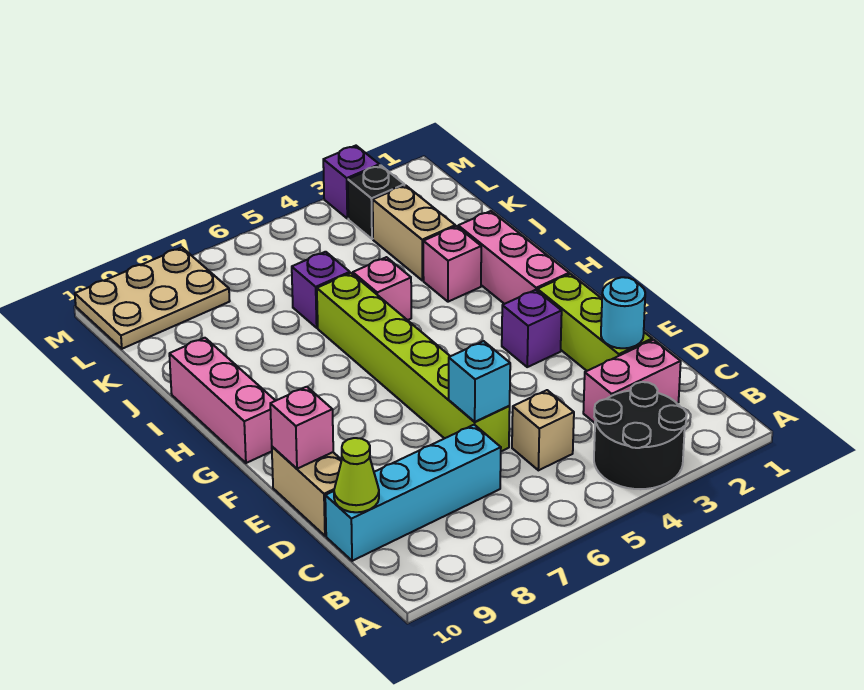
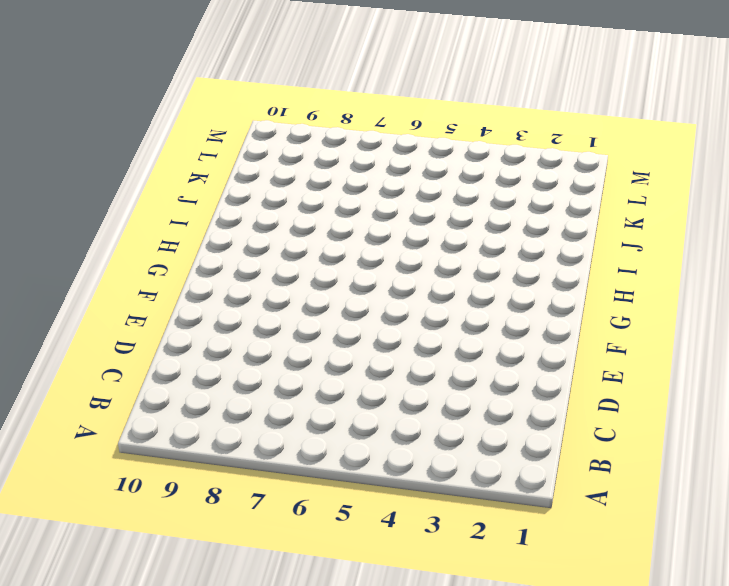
none -> black 2x2 round brick [594,382,687,489]
none -> pink 1x2 brick [583,340,681,423]
none -> tan 1x1 brick [512,390,574,470]

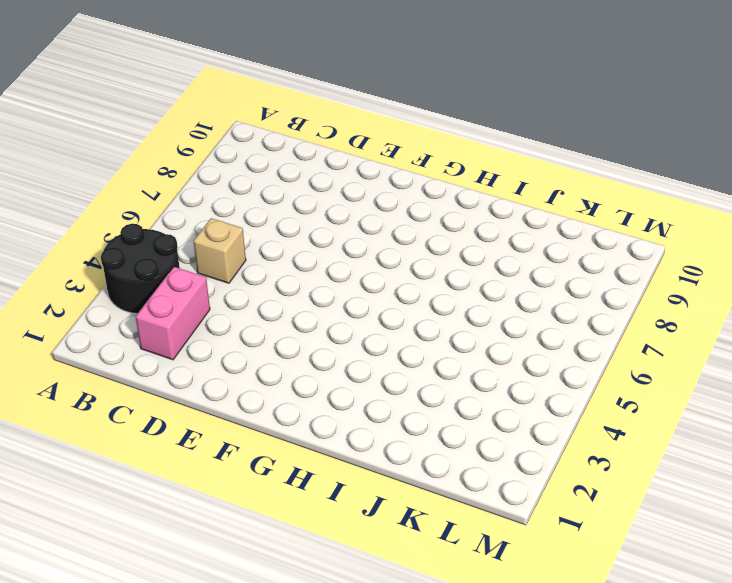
none -> cyan 1x4 brick [325,425,501,561]
none -> lime 1x3 brick [537,274,652,371]
none -> lime 1x6 brick [317,273,510,451]

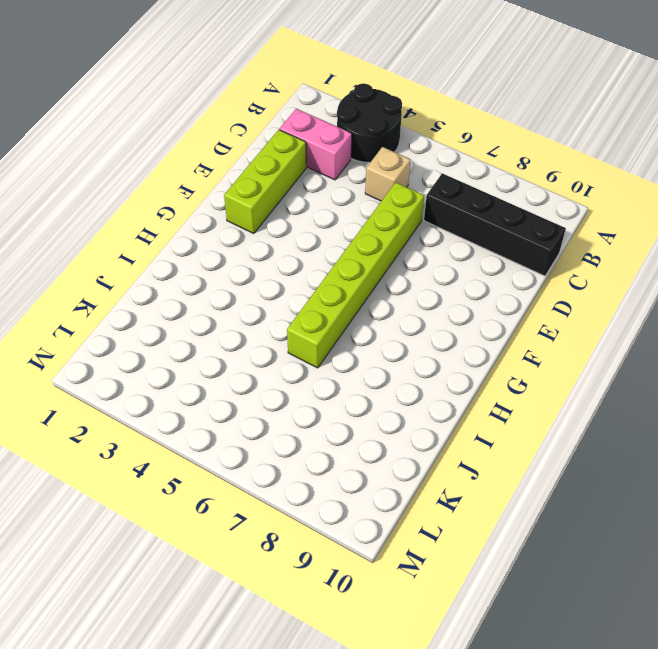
black 1x4 brick [424,173,566,276] -> cyan 1x4 brick [325,425,501,561]
none -> tan 1x2 brick [272,447,342,536]
none -> purple 1x1 brick [502,290,562,367]
none -> pink 1x3 brick [458,211,569,304]

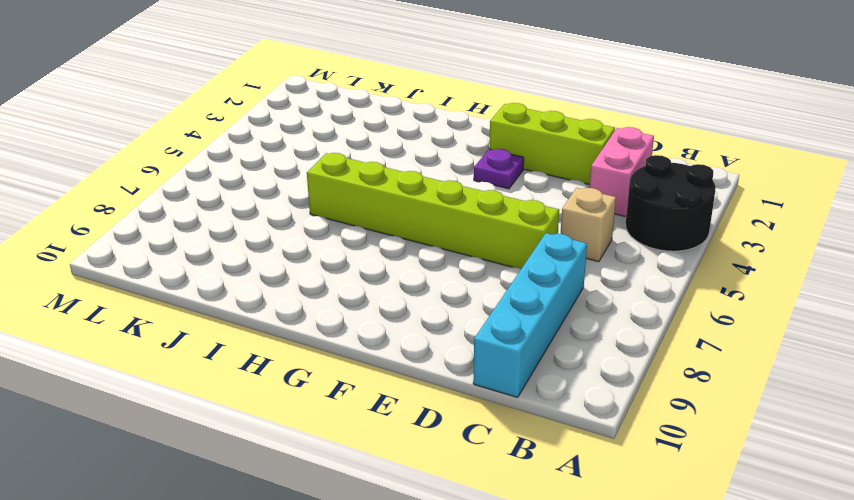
purple 1x1 plate [474,149,524,189] -> purple 1x1 brick [502,290,562,367]
none -> tan 1x2 brick [272,447,342,536]
none -> pink 1x3 brick [458,211,569,304]
none -> pink 1x3 brick [169,338,275,463]

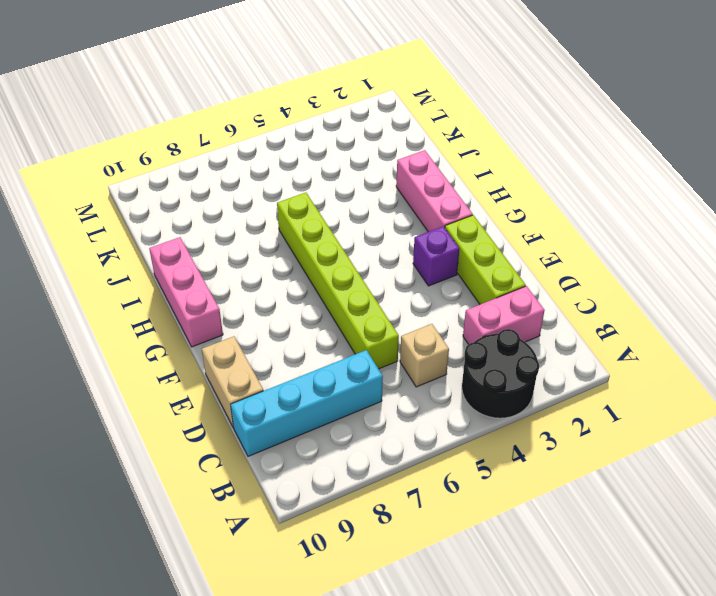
none -> pink 1x1 brick [423,226,481,302]
none -> pink 1x1 brick [353,257,411,320]
none -> tan 1x2 brick [373,185,455,280]

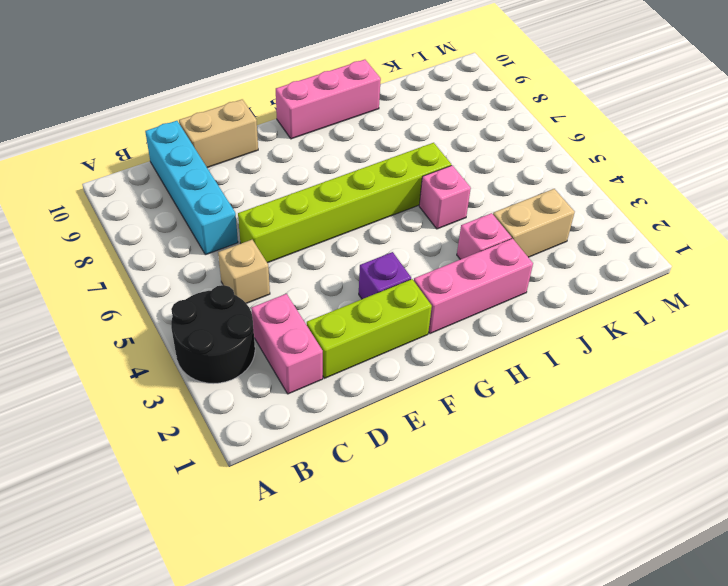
none -> purple 1x1 brick [292,252,350,328]
none -> black 1x1 brick [348,165,404,239]
none -> tan 2x3 plate [75,248,230,349]

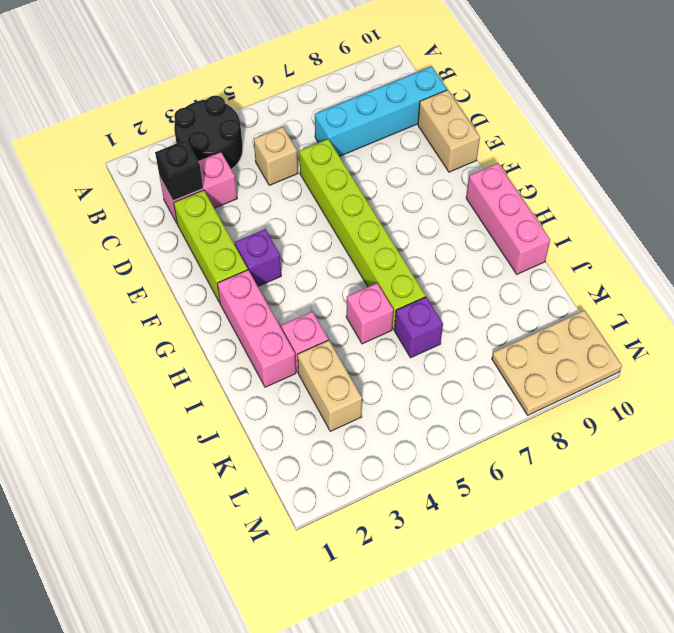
black 1x1 brick [155,140,203,201] -> black 1x1 brick moved to [348,165,404,239]
none -> purple 1x1 brick [323,146,379,219]
none -> lime 1x1 cone [334,438,379,512]
none -> cyan 1x1 round brick [601,277,645,348]

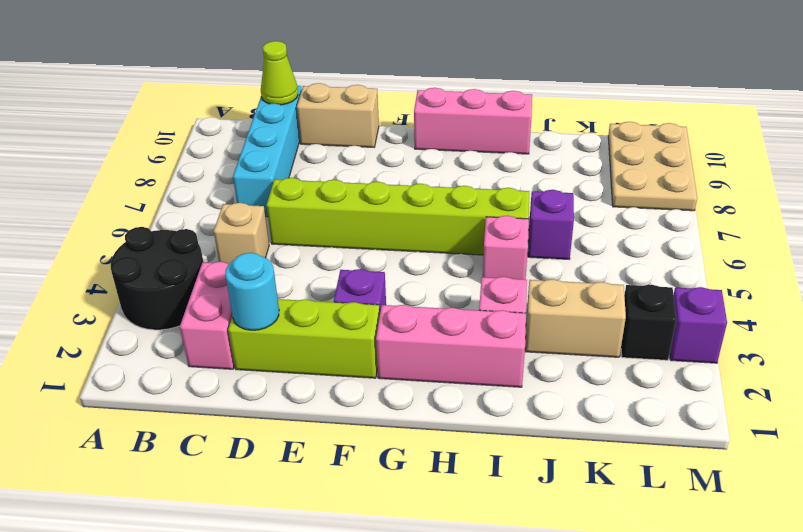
none -> cyan 1x1 brick [449,341,510,422]
none -> pink 1x1 brick [270,387,333,469]

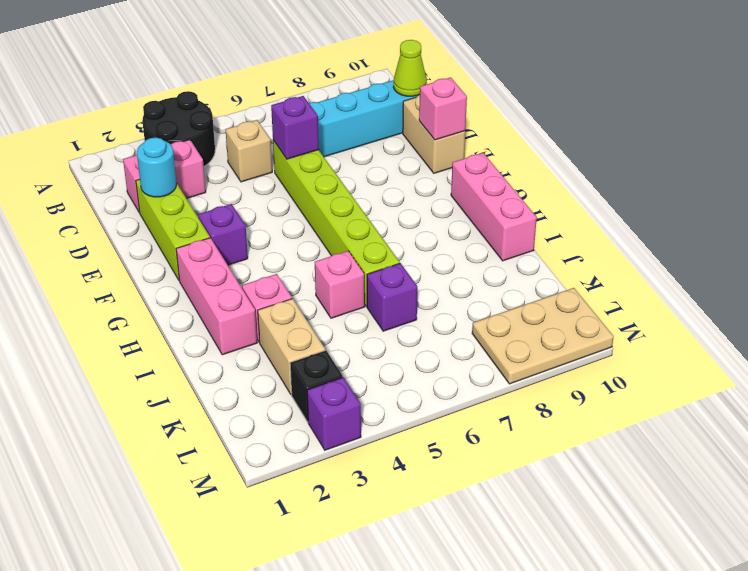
purple 1x1 brick [271,96,319,159] -> cyan 1x1 brick [449,341,510,422]

